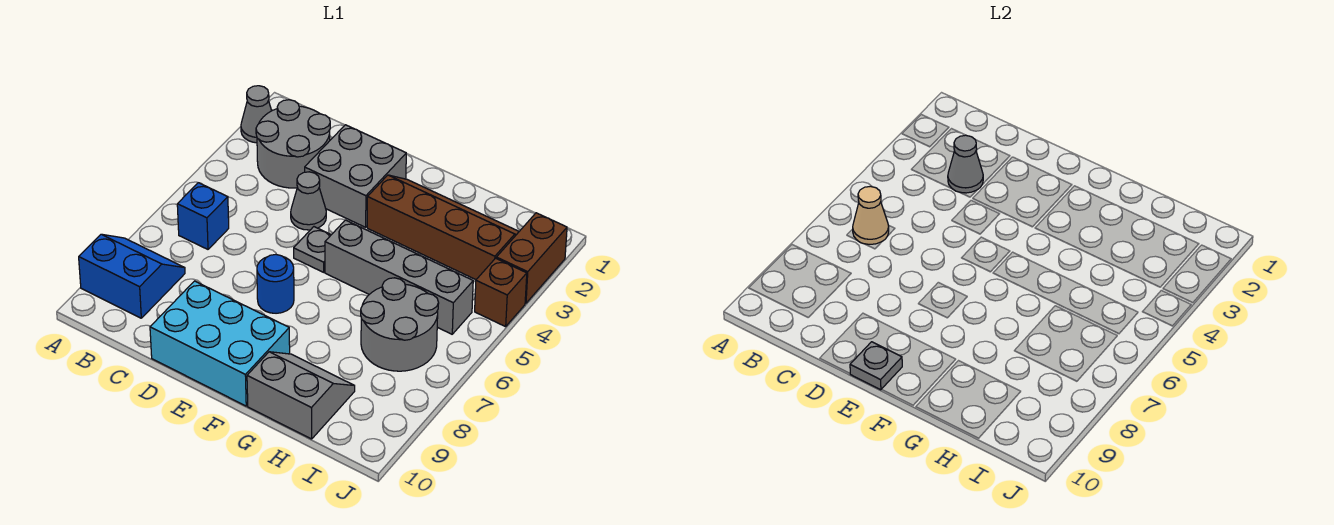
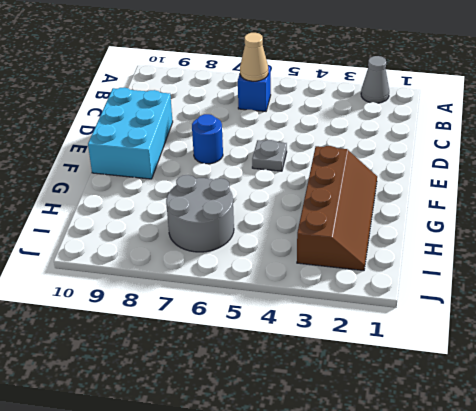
none -> blue 2x2 slope [79,234,185,318]
none -> grey 2x2 round brick [256,100,330,188]
none -> grey 2x2 brick [305,125,406,227]

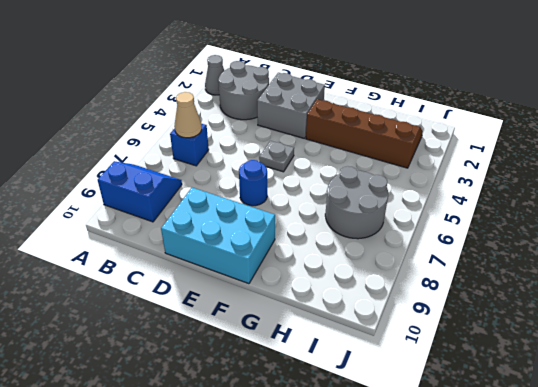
none -> grey 1x1 cone [291,172,326,230]
none -> grey 1x4 brick [325,220,473,334]
none -> grey 2x2 slope [247,352,355,439]

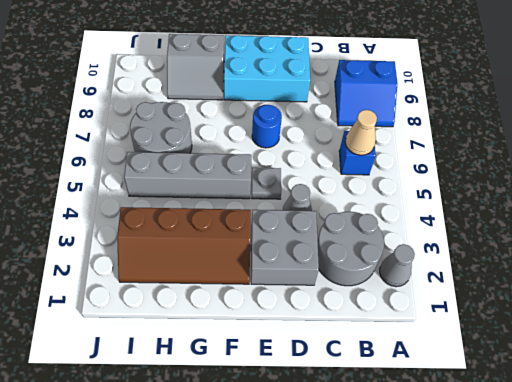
none -> brown 1x2 brick [496,213,567,303]
none -> brown 1x1 brick [475,258,527,327]
none -> grey 1x1 cone [948,135,983,193]

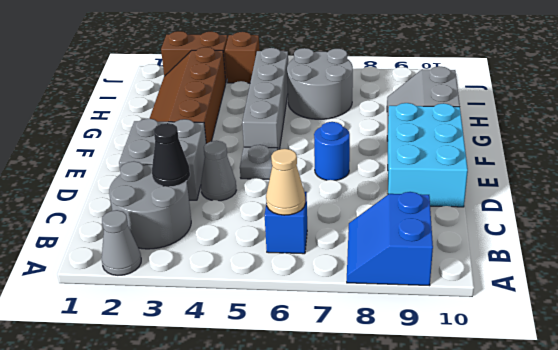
black 1x1 cone [152,123,190,187] -> grey 1x1 cone [948,135,983,193]
none -> grey 1x1 plate [850,342,902,390]

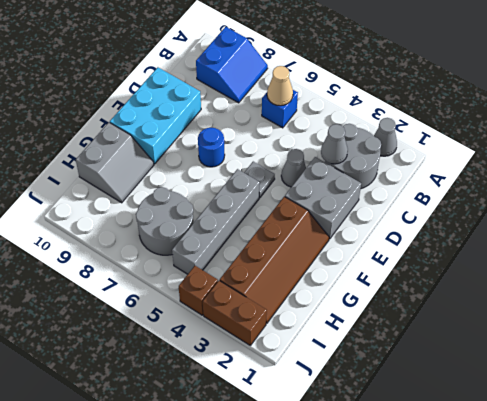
none -> grey 1x1 plate [850,342,902,390]

